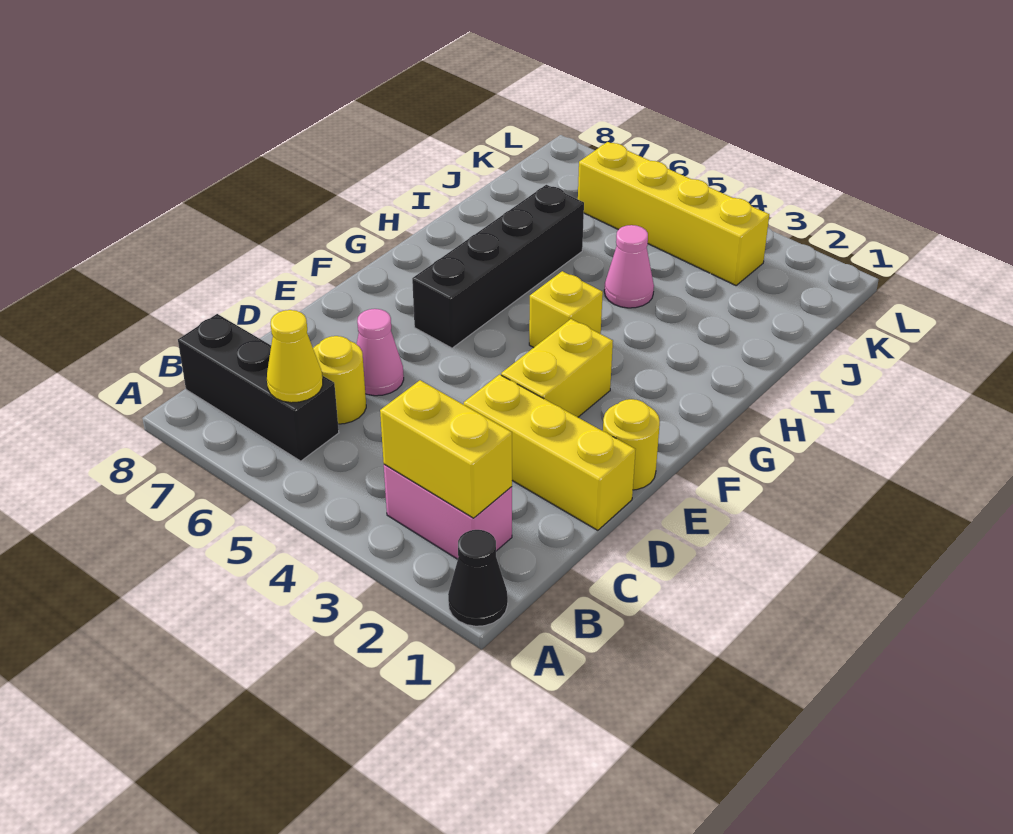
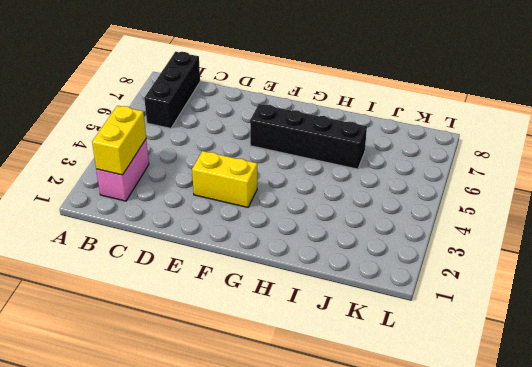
none -> black 1x1 cone [448,530,508,626]
none -> yellow 1x1 round brick [313,336,366,424]
none -> yellow 1x3 brick [464,375,636,530]

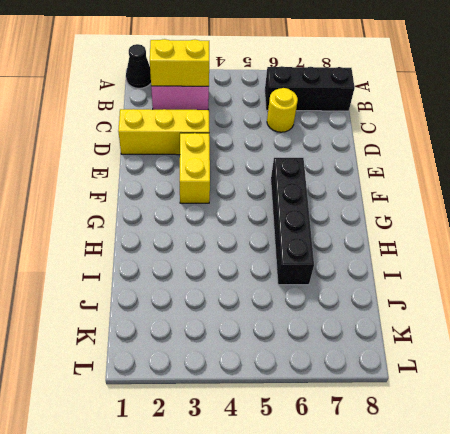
none -> pink 1x1 cone [357,309,404,396]
none -> yellow 1x1 round brick [603,399,660,490]
none -> yellow 1x1 brick [529,271,603,348]

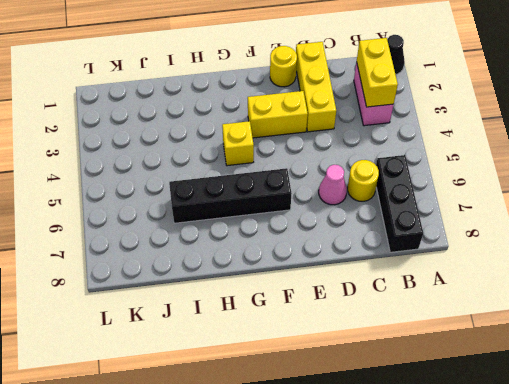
none -> pink 1x1 cone [604,225,654,308]
none -> yellow 1x4 brick [578,142,769,285]
none -> yellow 1x1 cone [267,310,323,403]

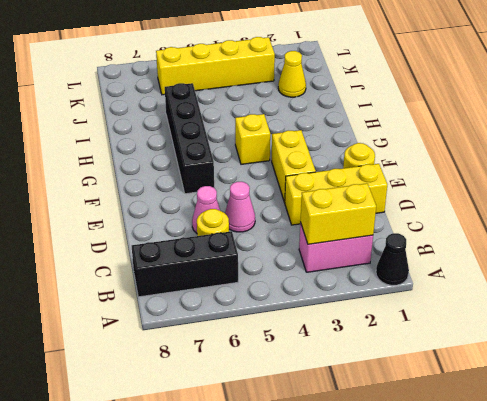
pink 1x1 cone [225,182,255,232] -> pink 1x1 cone moved to [604,225,654,308]
yellow 1x1 cone [278,51,306,97] -> yellow 1x1 cone moved to [267,310,323,403]

